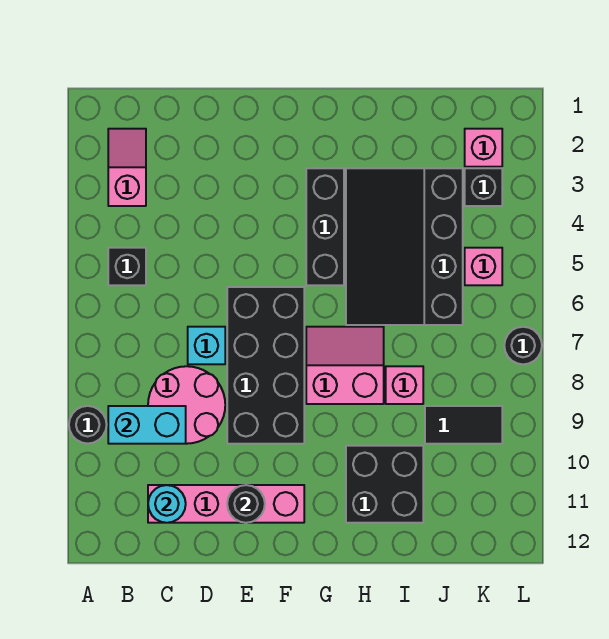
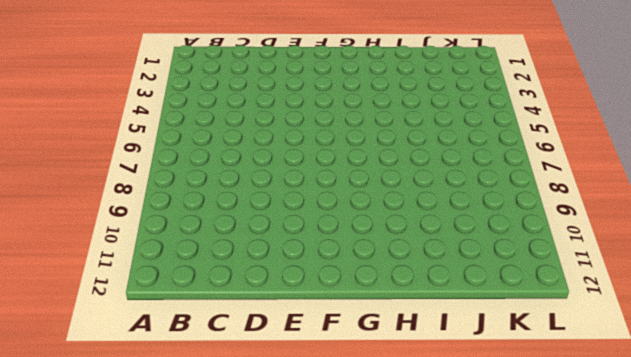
none -> black 1x1 round brick [69,406,107,444]
none -> pink 1x2 slope [108,129,146,206]
none -> black 1x1 brick [108,248,146,285]

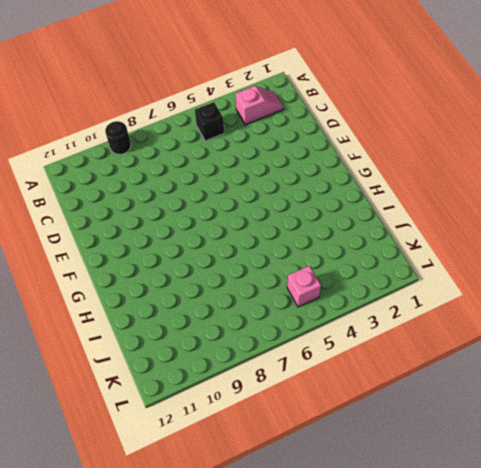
none -> pink 2x2 round brick [148,366,225,444]
none -> pink 1x4 brick [148,485,304,523]
none -> cyan 1x1 brick [188,327,225,364]

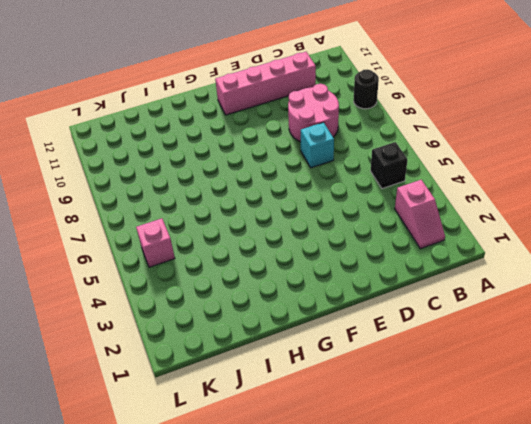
none -> black 2x4 brick [227,287,304,444]
none -> black 1x3 brick [306,168,344,285]
none -> pink 2x2 slope [306,327,384,404]

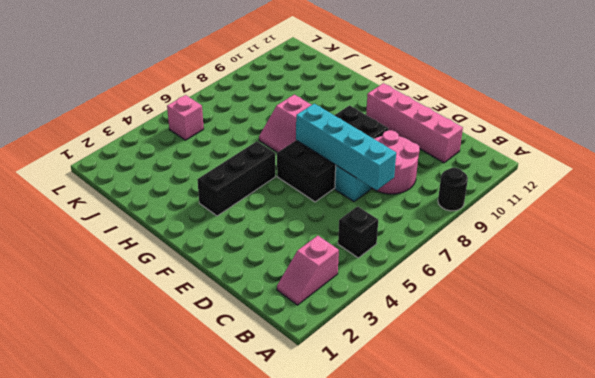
cyan 1x4 brick [296,104,396,190] -> none
none -> black 3x4 slope [346,168,463,325]
none -> black 2x2 brick [346,446,423,523]
none -> pink 1x1 brick [386,366,423,404]

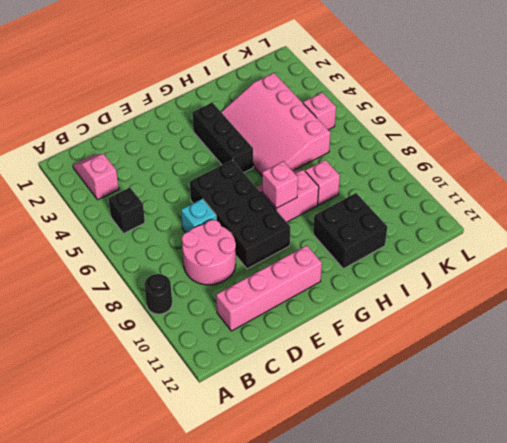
pink 1x1 brick [262,161,298,208] -> pink 1x1 brick moved to [465,129,502,167]
pink 3x4 slope [221,73,330,176] -> black 3x4 slope [346,168,463,325]
none -> black 1x2 tile [425,406,502,444]
none -> black 1x1 brick [465,168,502,206]
none -> black 1x1 round brick [504,327,542,364]

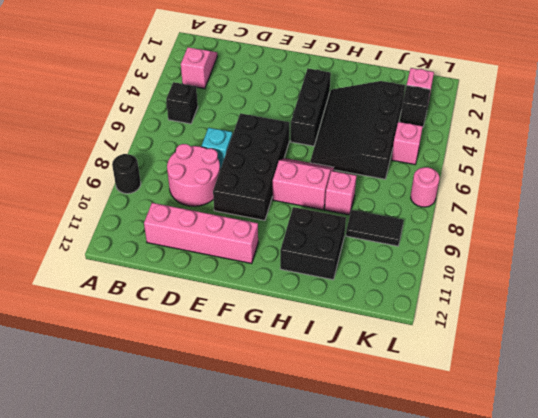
pink 1x1 round brick [411,167,440,207] -> black 1x1 round brick [504,327,542,364]
none -> cyan 1x2 brick [108,406,186,444]
none -> cyan 1x1 round brick [148,485,186,523]
none -> black 1x1 round brick [227,485,265,523]

